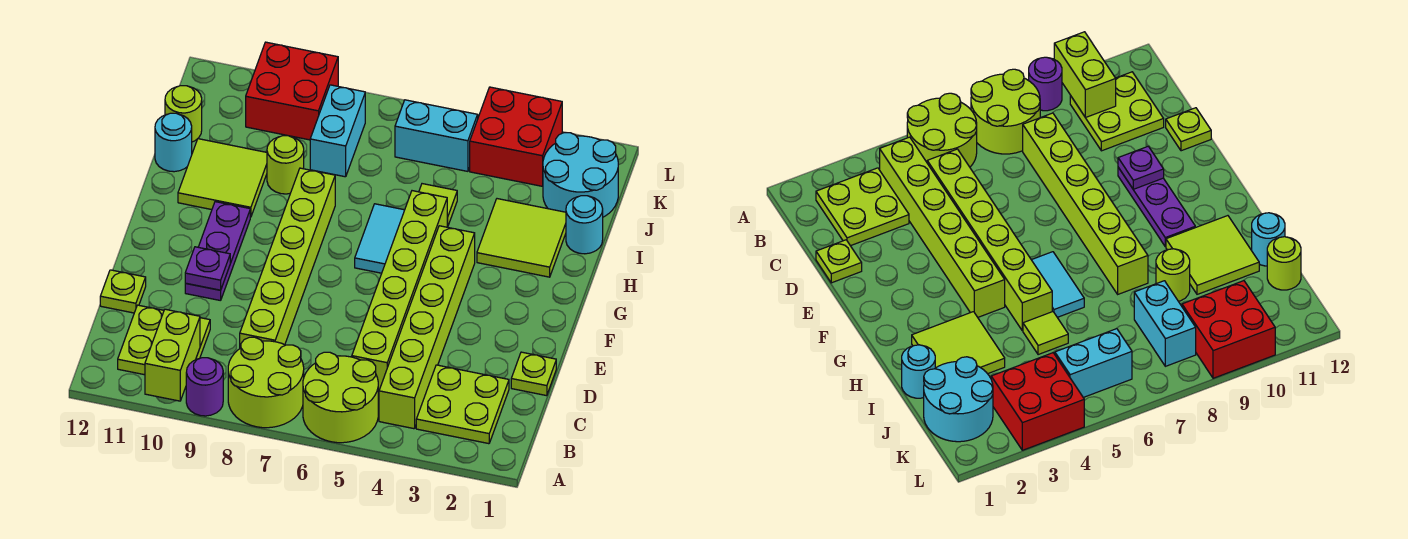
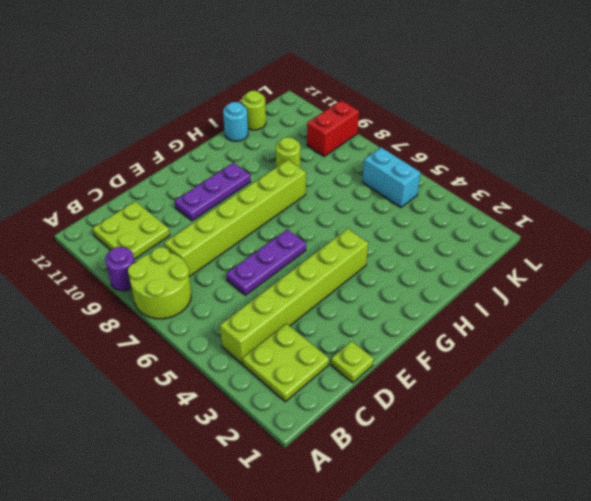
purple 1x3 plate [226,229,306,295] -> none
red 1x2 brick [307,100,359,156] -> red 2x2 brick [246,42,338,140]
none -> lime 2x2 round brick [303,352,378,443]
none -> lime 1x6 brick [352,191,447,392]
none -> lime 1x1 plate [100,270,146,313]

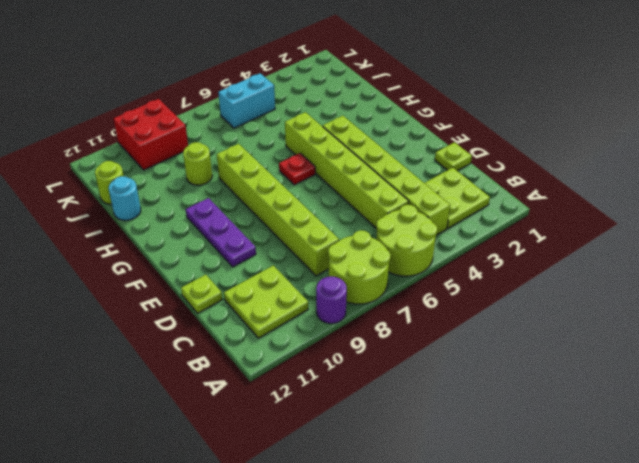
red 1x1 plate [279,153,315,185] -> cyan 1x2 tile [355,204,404,273]
none -> lime 2x2 tile [477,199,566,277]
none -> lime 2x2 tile [178,139,267,217]
none -> cyan 1x1 round brick [566,196,603,254]

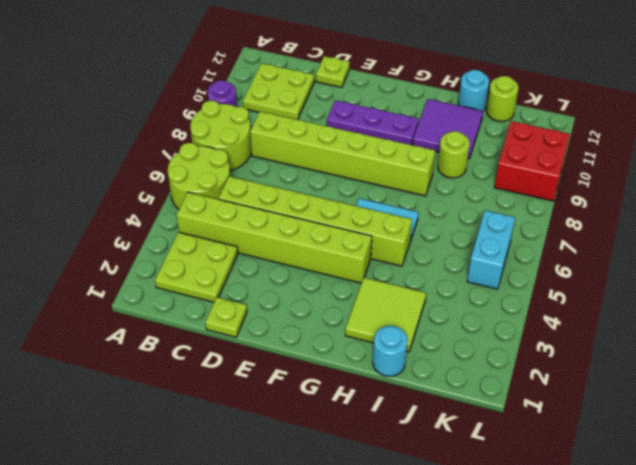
purple 2x2 tile [413,99,483,159] -> lime 2x2 tile [178,139,267,217]
none -> lime 1x1 tile [419,184,457,227]
none -> cyan 2x2 round brick [543,133,618,217]
none -> cyan 1x2 brick [310,85,365,177]

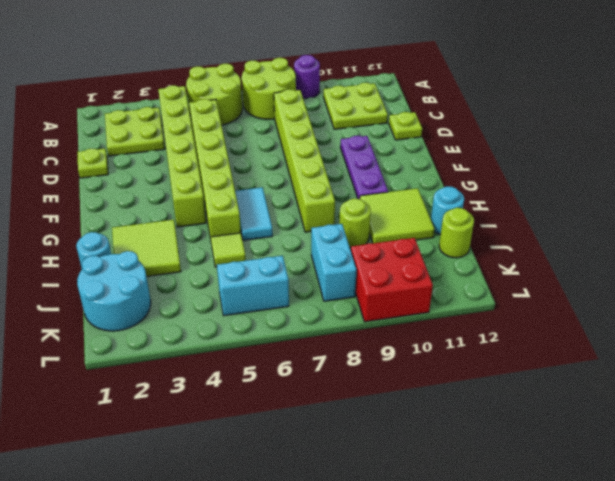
none -> red 2x2 brick [470,87,562,186]
none -> lime 1x2 brick [145,309,200,401]
none -> purple 1x1 plate [185,247,230,290]

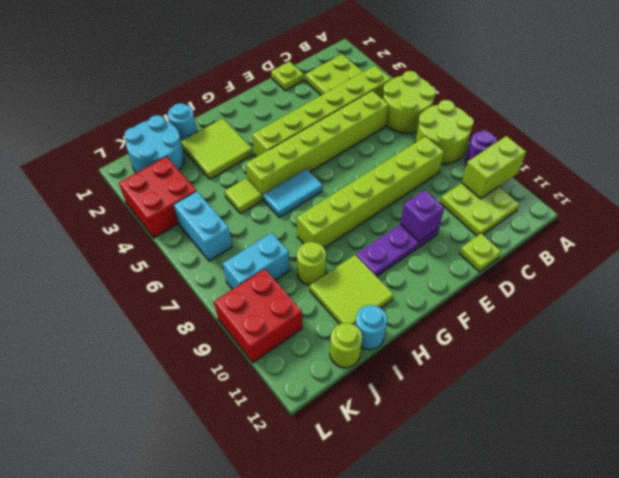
purple 1x1 brick [400,190,444,242] -> purple 1x1 plate [185,247,230,290]

